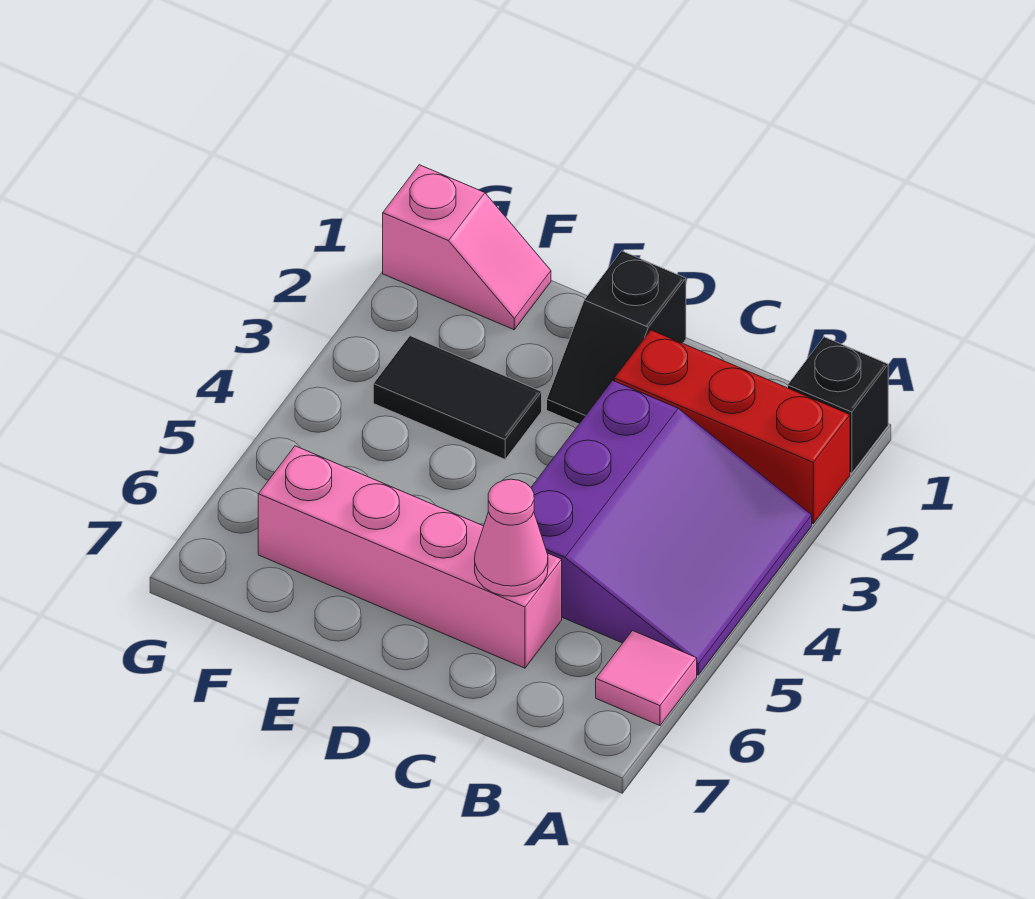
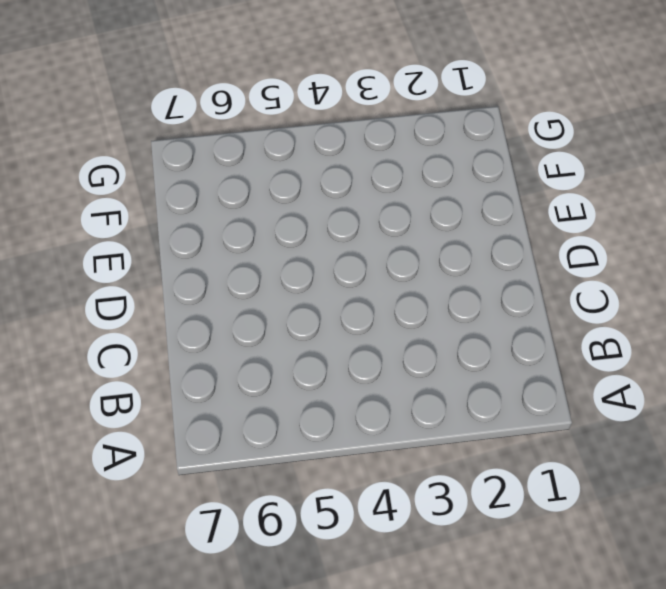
none -> black 1x1 brick [788,337,888,473]
none -> red 1x3 brick [614,330,850,524]

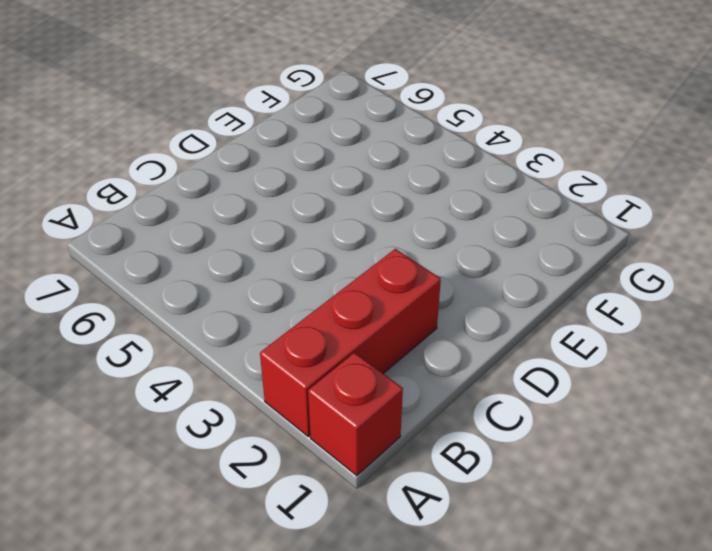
red 1x1 brick [308,353,403,476] -> black 1x1 brick [788,337,888,473]
none -> purple 3x3 slope [531,381,812,675]
none -> pink 1x1 tile [596,631,697,726]

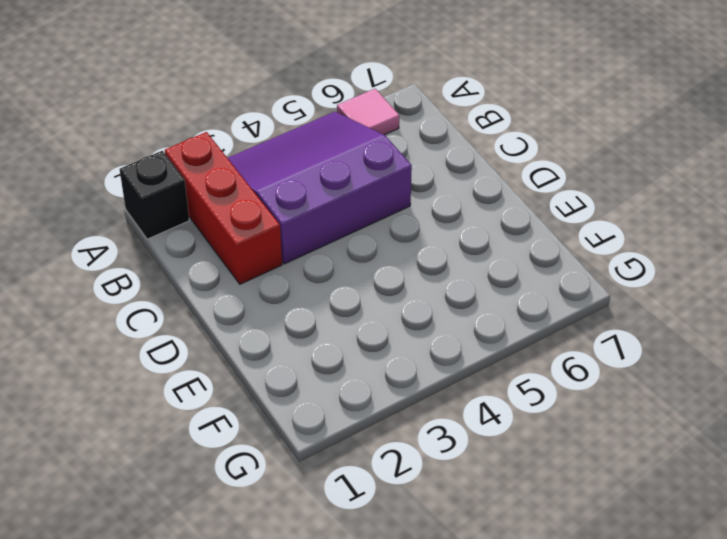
none -> pink 1x4 brick [258,446,562,668]
none -> black 1x2 slope [547,251,686,424]

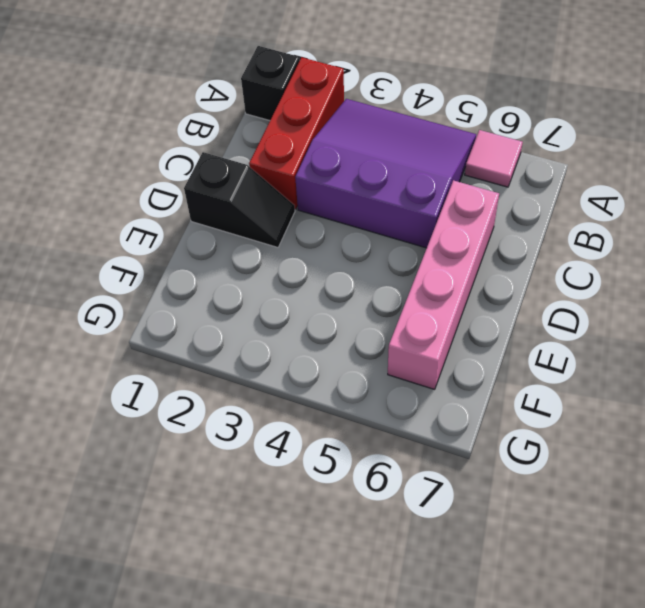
none -> black 1x2 tile [373,336,542,459]
none -> pink 1x2 slope [383,165,551,330]

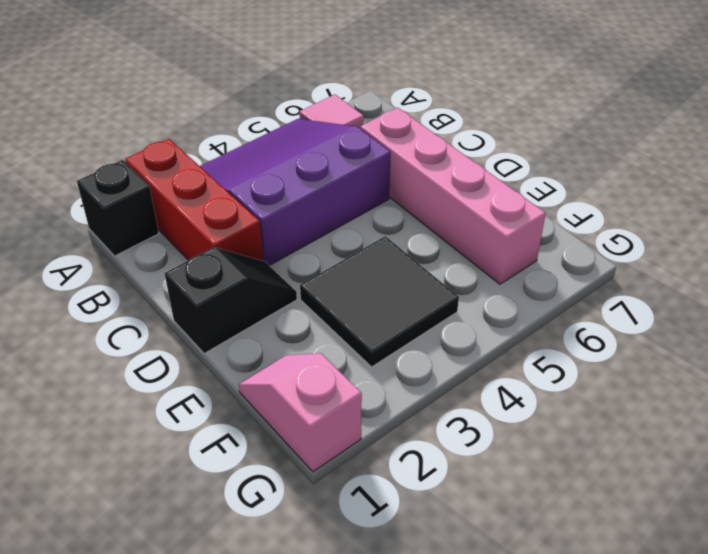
black 2x2 tile [300,236,459,367] -> black 1x2 tile [373,336,542,459]
none -> pink 1x1 cone [475,479,548,596]

